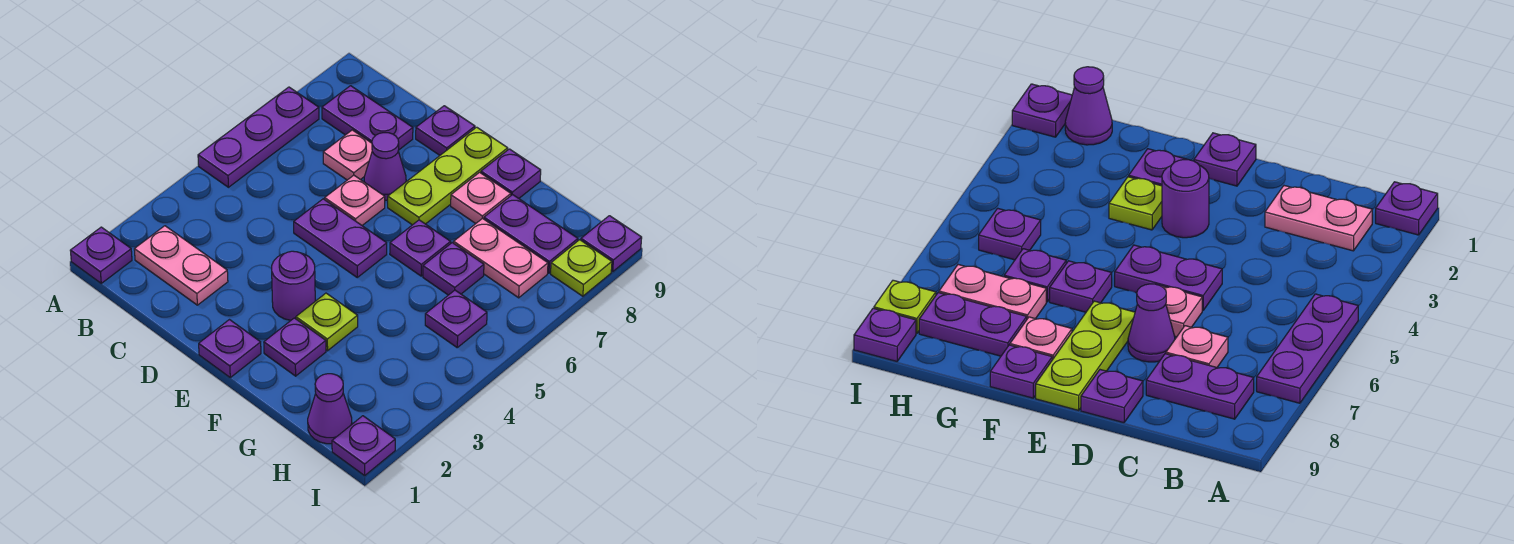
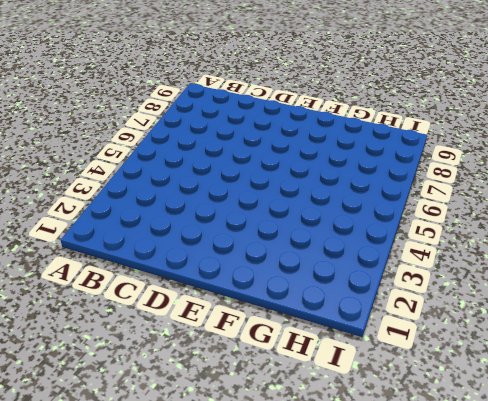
none -> purple 1x1 plate [70,227,132,283]
none -> purple 1x3 plate [198,87,319,187]
none -> pink 1x2 plate [134,226,228,305]

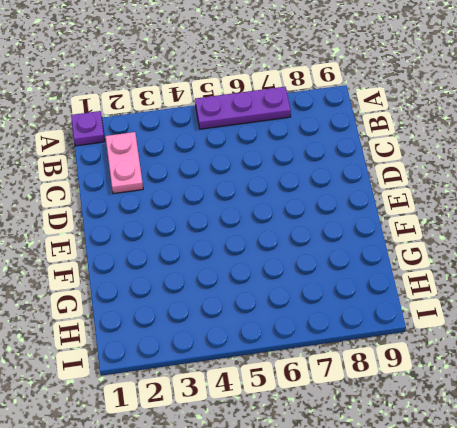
none -> purple 1x2 plate [322,86,413,150]
none -> pink 1x1 plate [323,130,372,180]
none -> purple 1x2 plate [294,199,387,277]

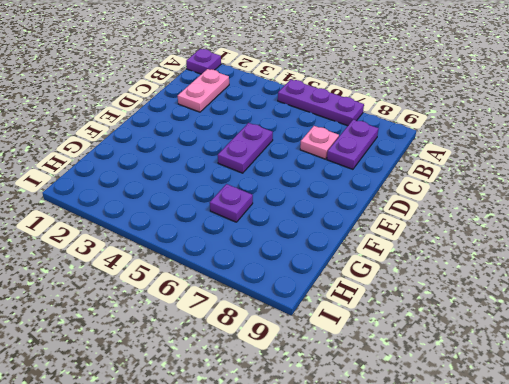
none -> pink 1x1 plate [325,175,385,225]
none -> purple 1x1 cone [364,133,406,200]
none -> purple 1x1 plate [416,106,475,155]

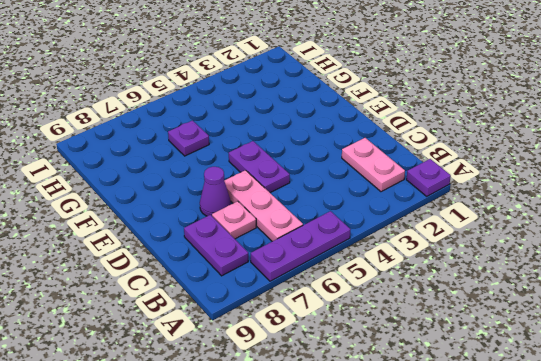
pink 1x3 plate [224,170,303,241] -> pink 1x1 plate [325,175,385,225]
none -> purple 1x1 plate [416,106,475,155]
none -> purple 1x1 plate [199,320,261,377]
none -> purple 1x1 round brick [272,251,315,320]

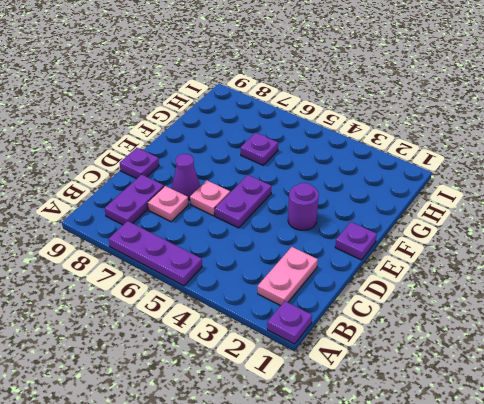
none -> lime 1x3 plate [388,127,508,225]
none -> purple 1x1 plate [264,318,326,376]
none -> lime 1x1 plate [296,293,358,351]

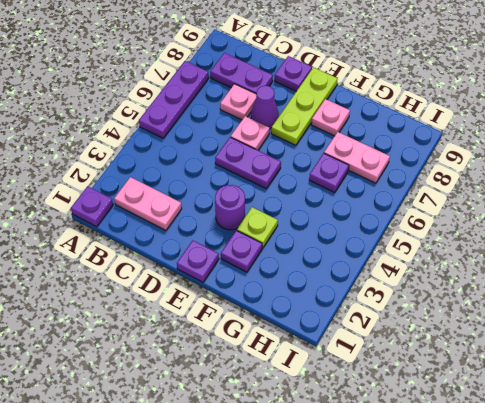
none -> purple 1x1 plate [390,220,451,276]
none -> purple 1x1 plate [481,149,541,198]
none -> purple 1x2 plate [484,195,578,273]

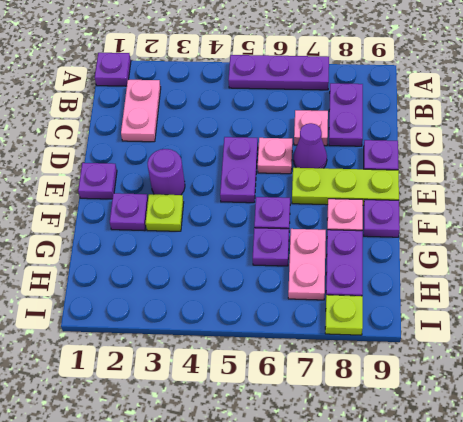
none -> purple 1x1 cone [308,374,352,444]
none -> purple 1x1 plate [425,290,487,347]
none -> purple 1x1 plate [332,416,395,476]

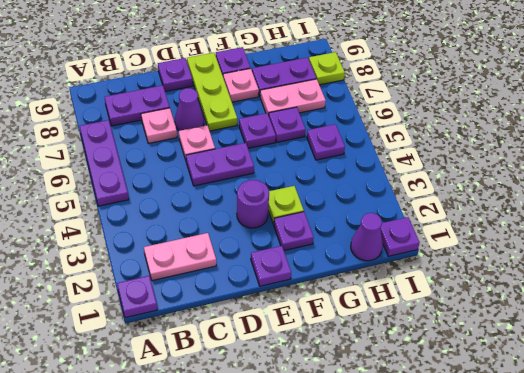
none -> purple 1x1 plate [581,216,642,272]

